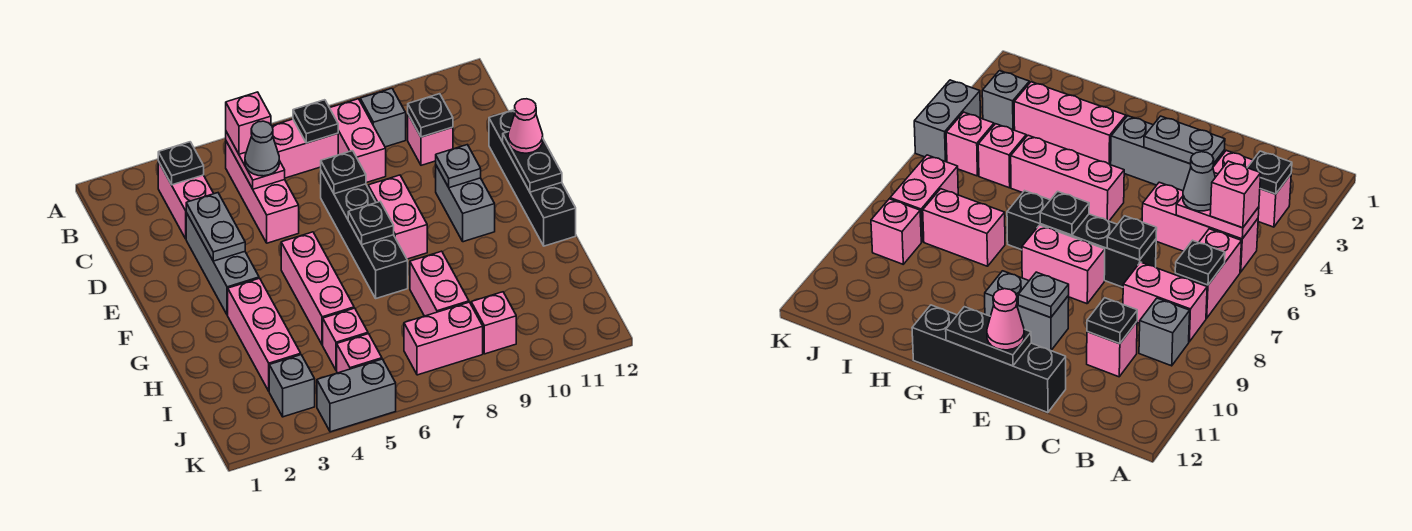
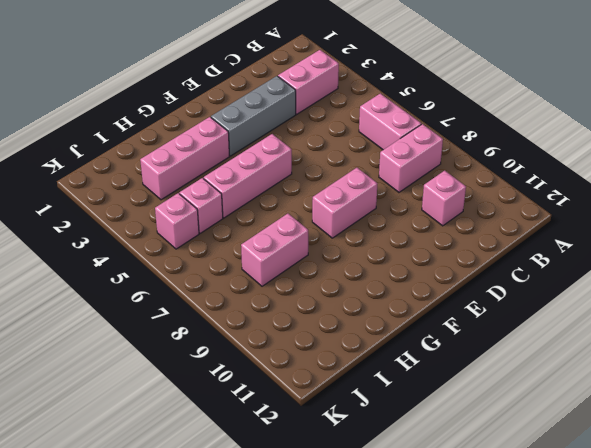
none -> pink 1x3 brick [226,142,299,243]
none -> grey 1x1 brick [360,88,406,147]
none -> black 1x4 brick [321,171,408,298]
none -> black 1x4 brick [489,110,576,246]

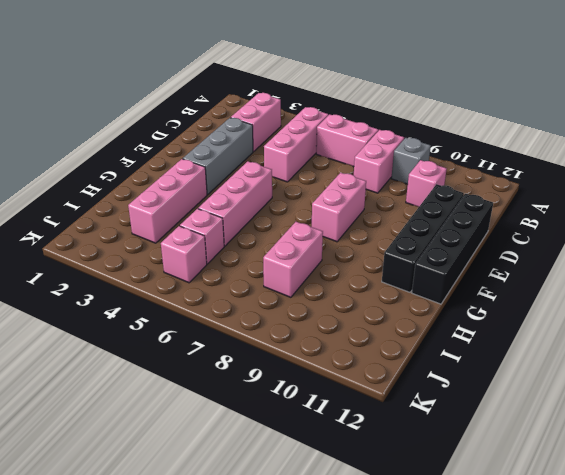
black 1x4 brick [382,184,464,292] -> black 1x4 brick moved to [321,171,408,298]
none -> grey 1x2 brick [436,166,495,242]
none -> grey 1x1 brick [269,355,315,417]
none -> pink 1x2 brick [404,302,483,375]
none -> pink 1x1 brick [471,292,516,354]

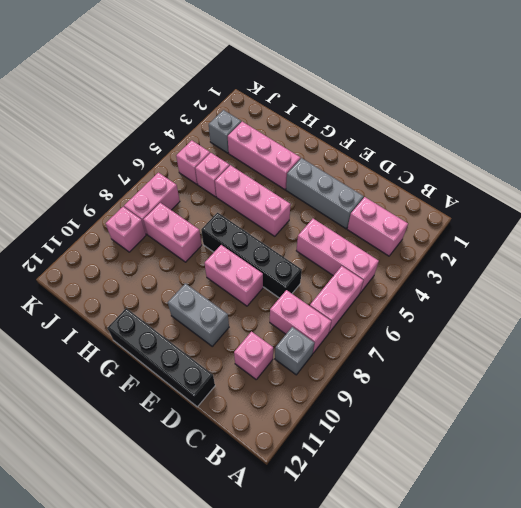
none -> grey 1x2 brick [317,359,396,432]
none -> black 1x1 plate [158,142,204,185]
none -> pink 1x2 plate [226,132,285,189]
none -> black 1x1 plate [293,100,338,143]

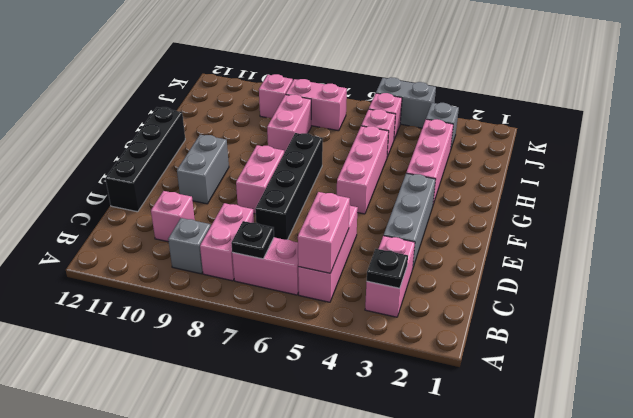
pink 1x2 brick [298,192,350,273] -> pink 1x2 plate [226,132,285,189]
none -> black 1x1 plate [408,94,453,137]
none -> grey 1x2 plate [186,193,245,261]
none -> black 1x1 plate [321,151,366,194]
none -> grey 1x1 plate [436,145,481,188]

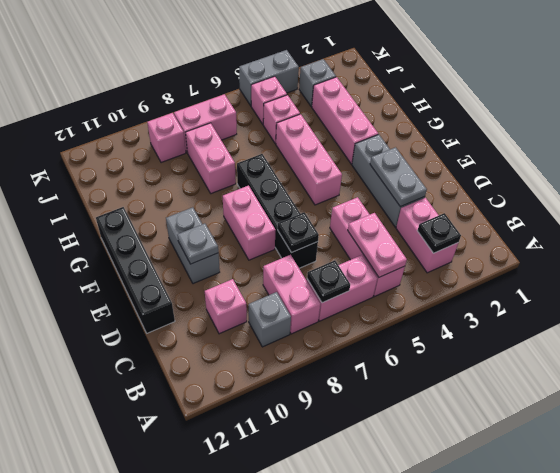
none -> black 1x1 plate [408,94,453,137]
none -> black 1x2 plate [503,132,562,192]
none -> black 1x1 plate [348,202,394,245]
none -> pink 1x1 brick [226,92,271,154]

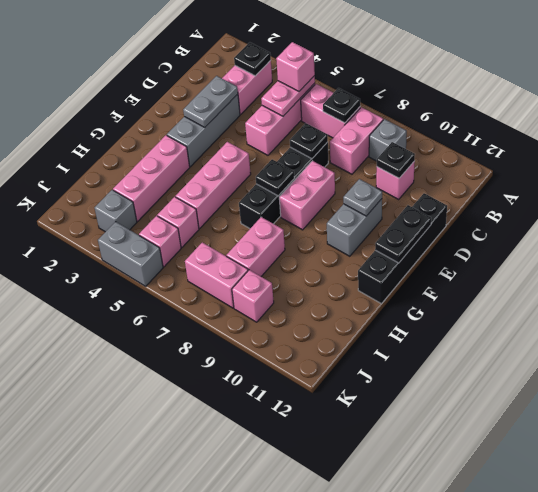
none -> grey 1x1 cone [245,121,279,176]
none -> pink 1x1 cone [508,99,543,153]

